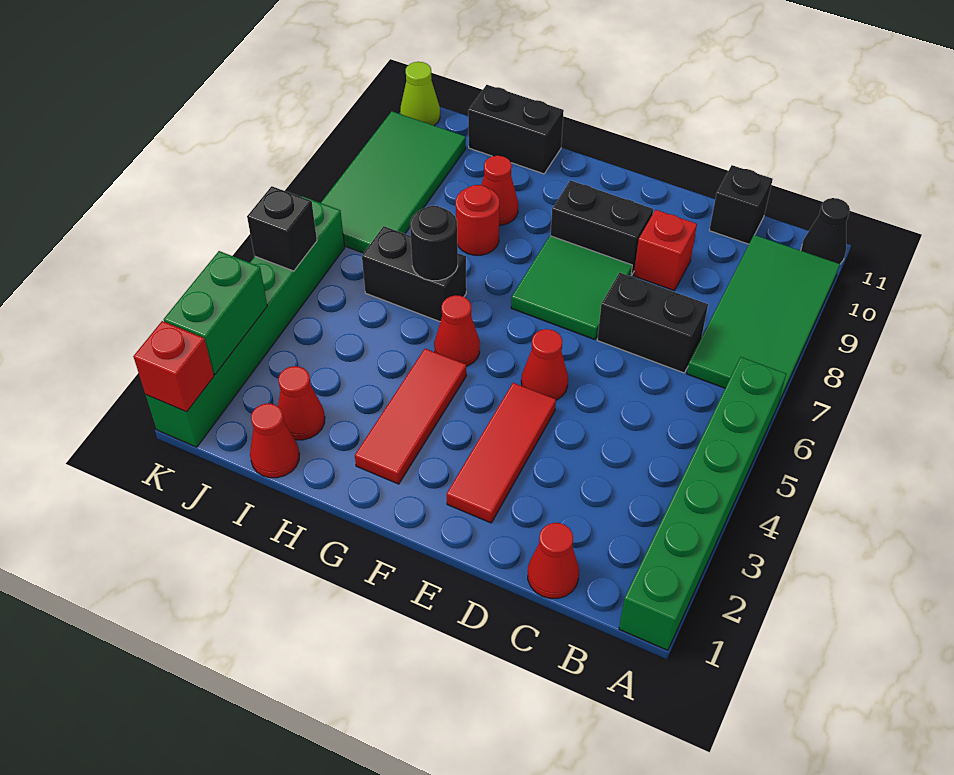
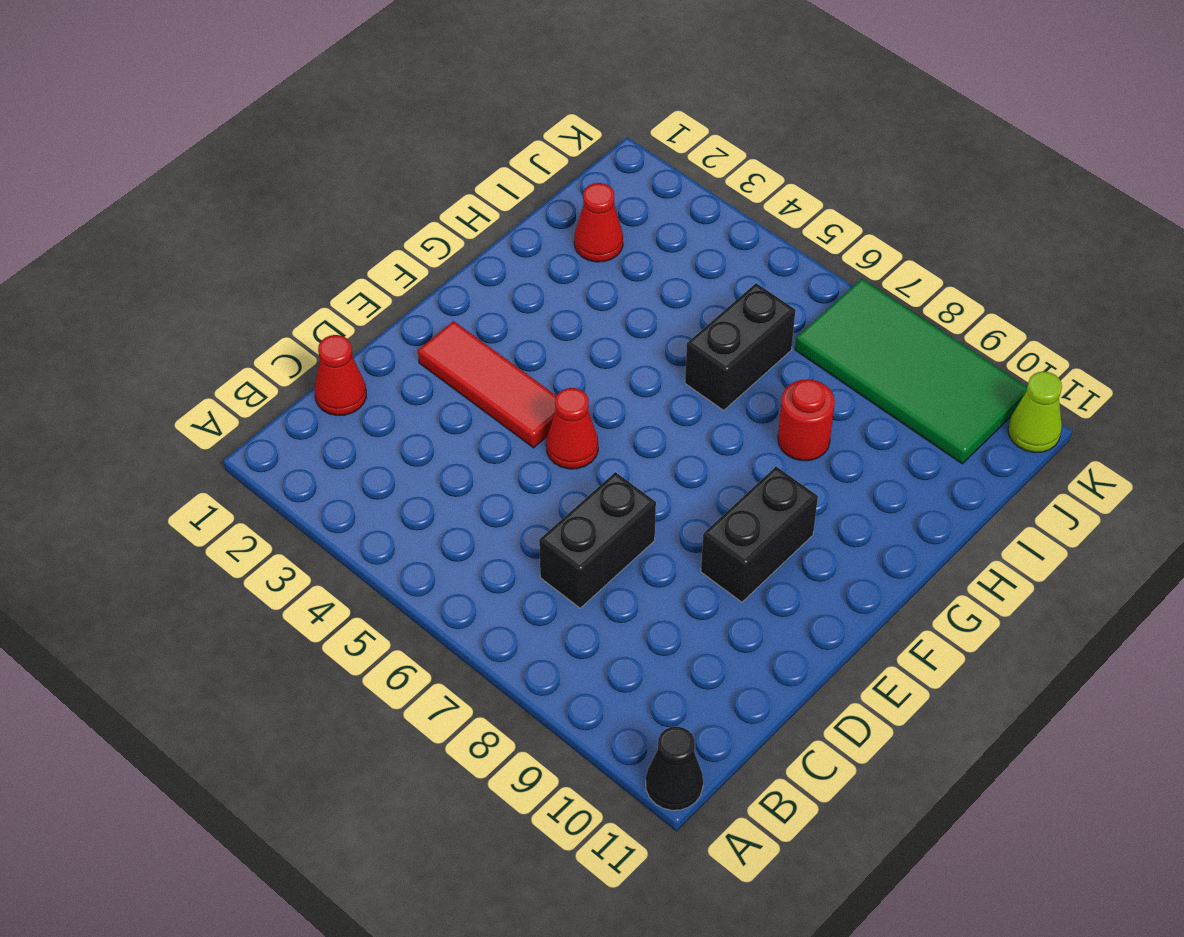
none -> green 1x6 brick [619,357,786,650]
none -> green 2x4 tile [687,235,840,405]
none -> black 1x1 brick [709,165,773,244]

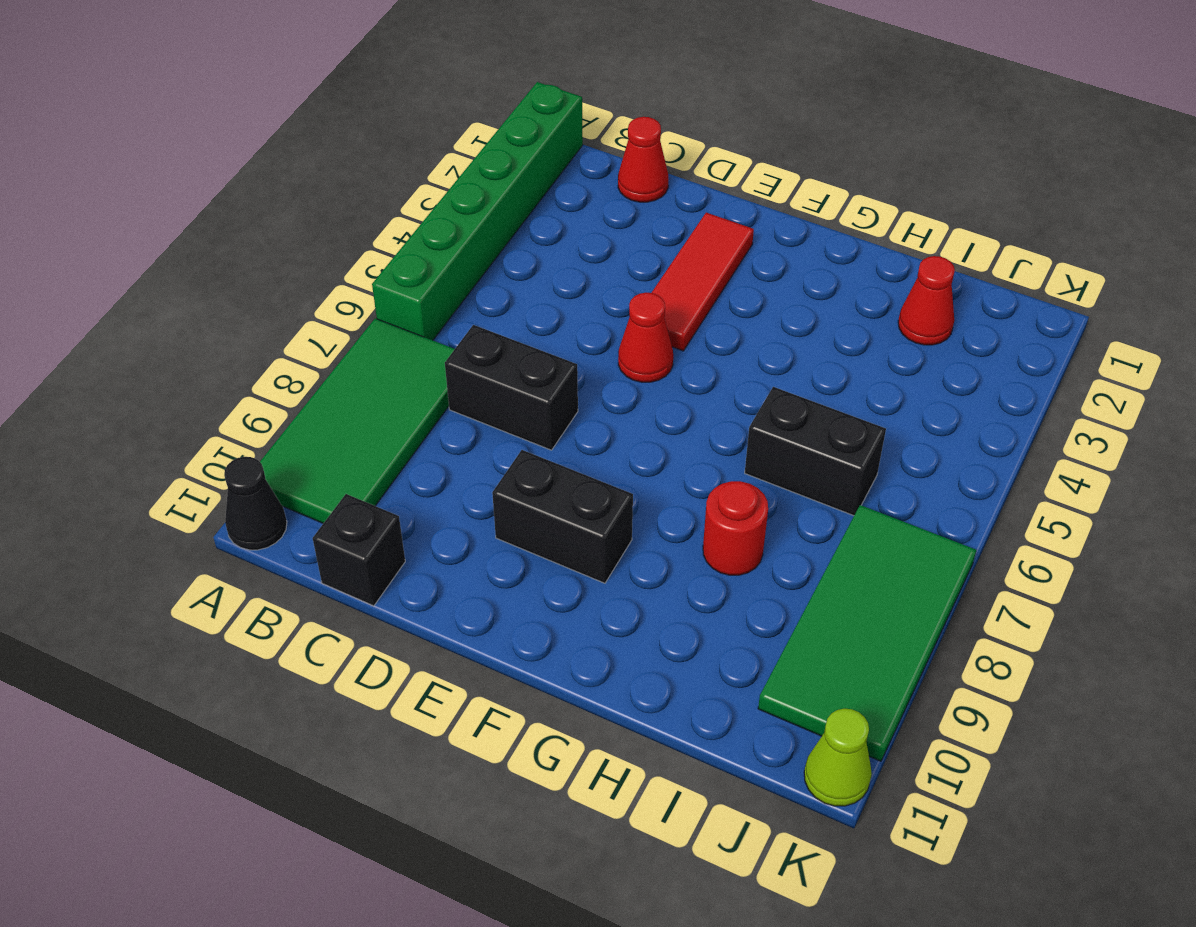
none -> red 1x1 brick [634,210,697,291]
none -> green 2x2 tile [511,236,632,340]
none -> red 1x3 tile [355,349,466,484]

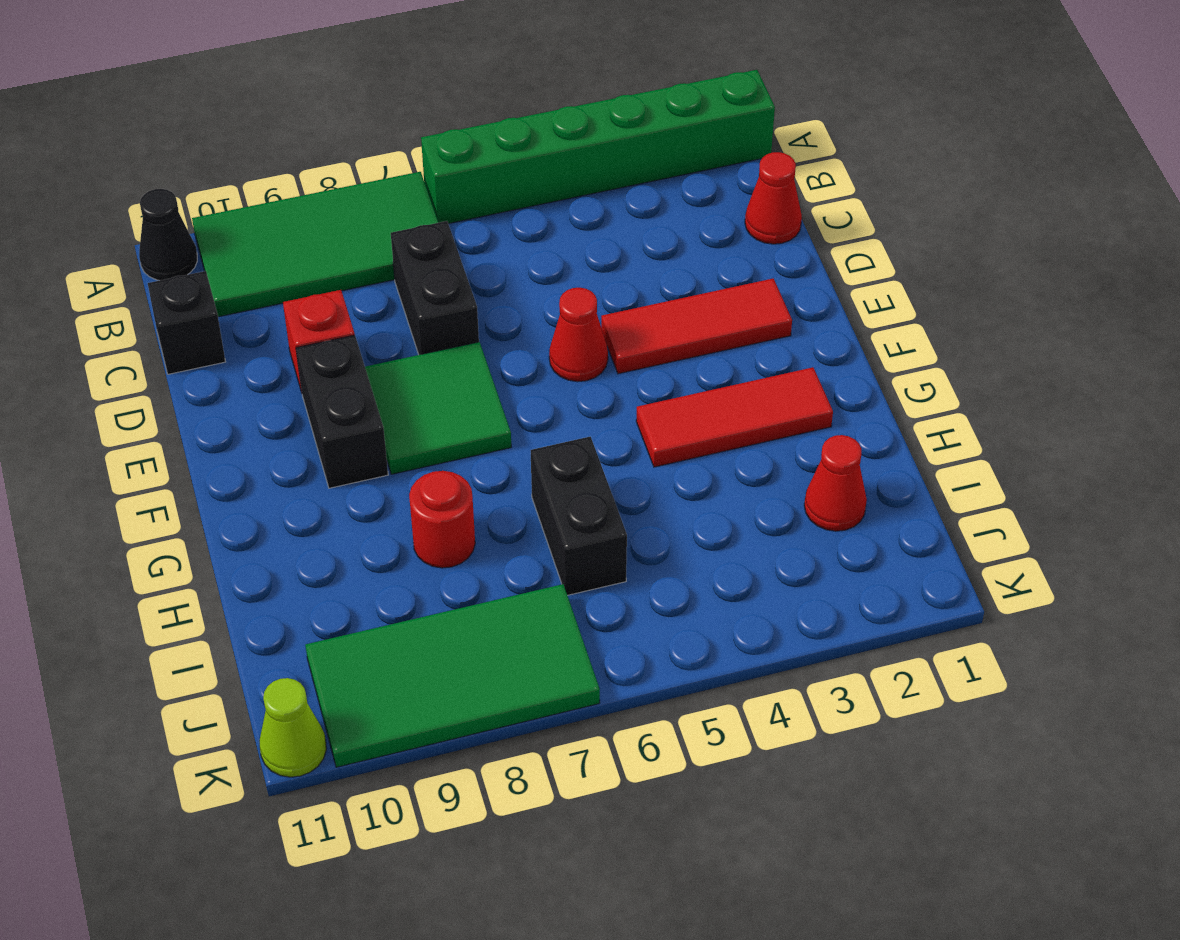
none -> red 1x1 cone [434,295,480,366]
none -> red 1x1 cone [481,156,518,225]
none -> black 1x2 brick [468,85,564,174]

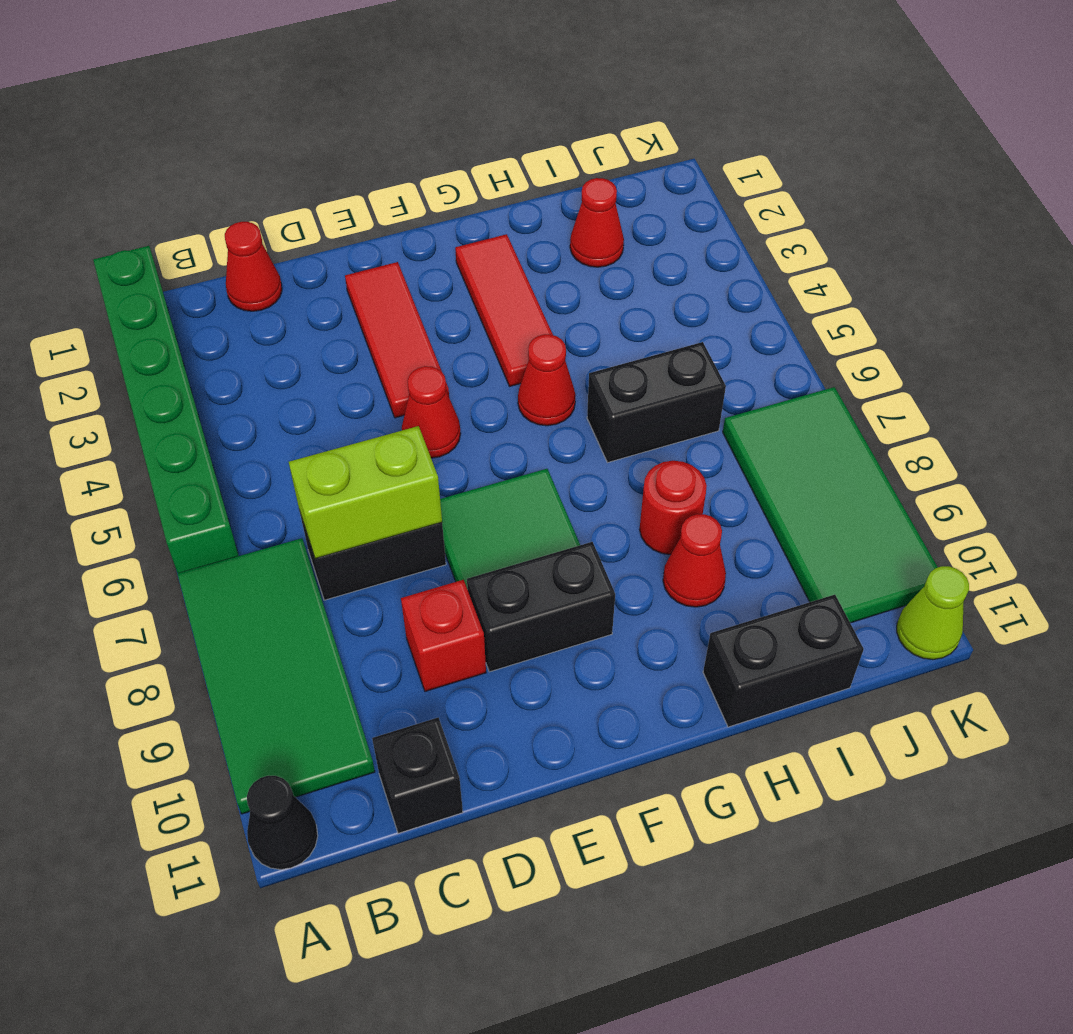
lime 1x2 brick [289,426,442,559] -> none
none -> red 1x1 cone [250,403,300,478]
none -> green 1x6 brick [146,196,345,447]
none -> black 1x1 round brick [410,206,458,281]

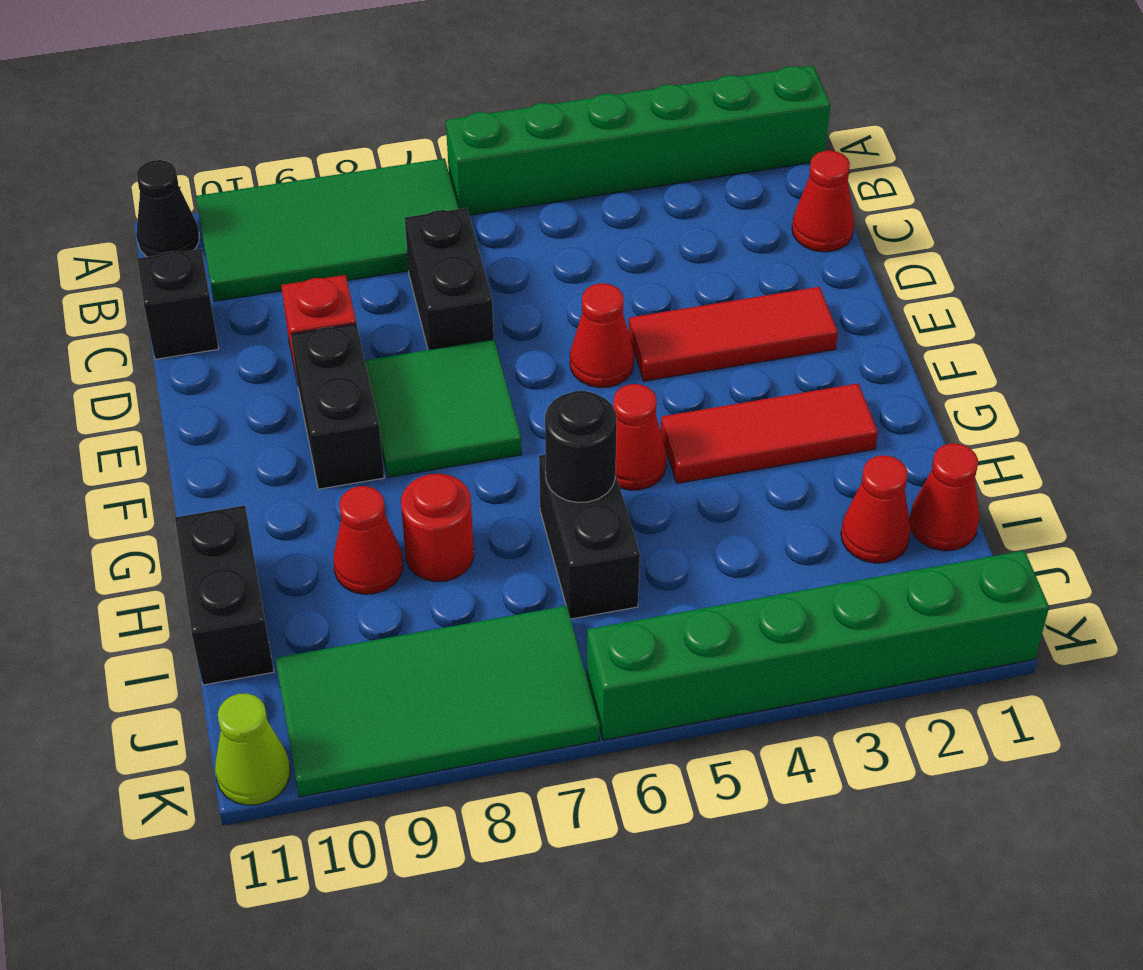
none -> red 1x1 brick [133,321,214,412]
none -> green 1x2 brick [164,251,267,374]
none -> black 1x1 brick [247,186,317,271]

